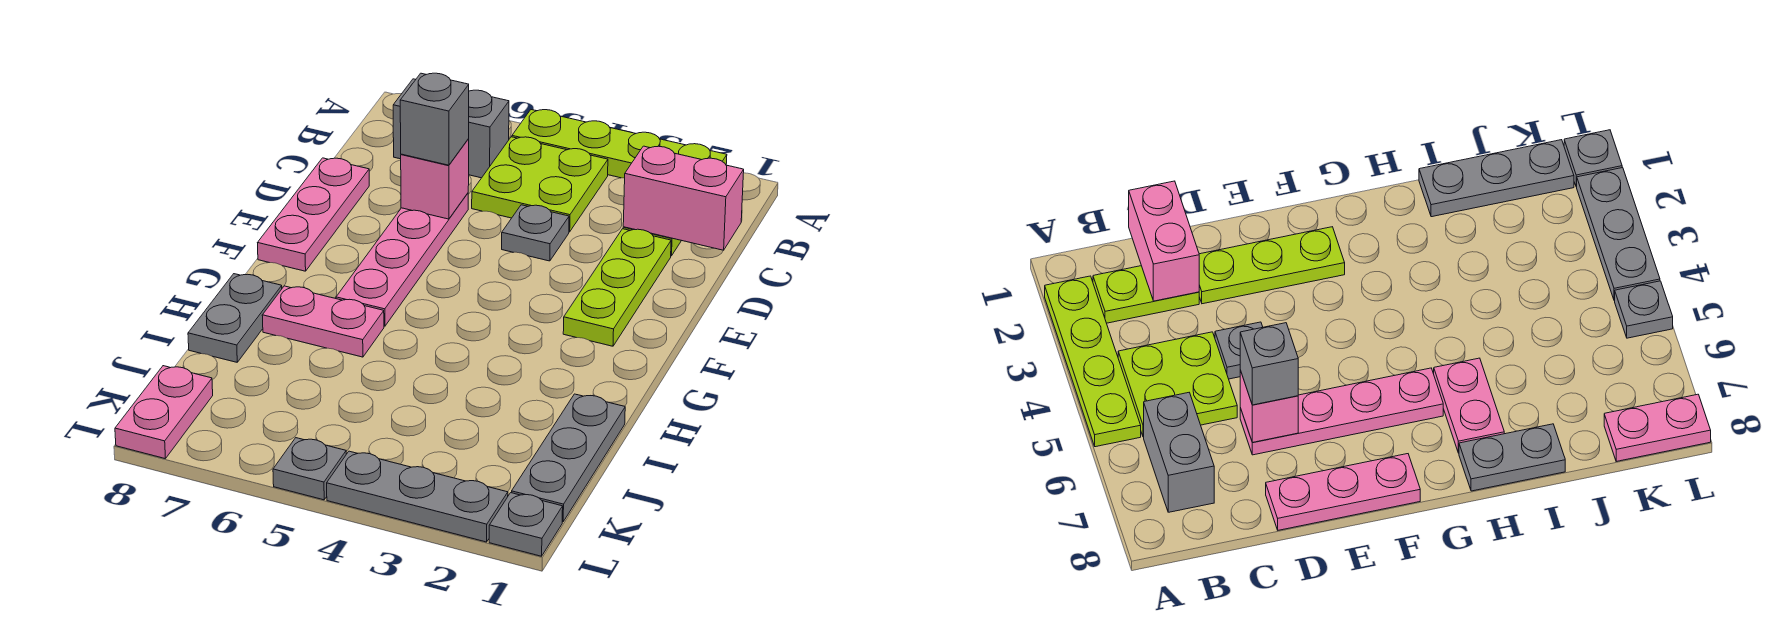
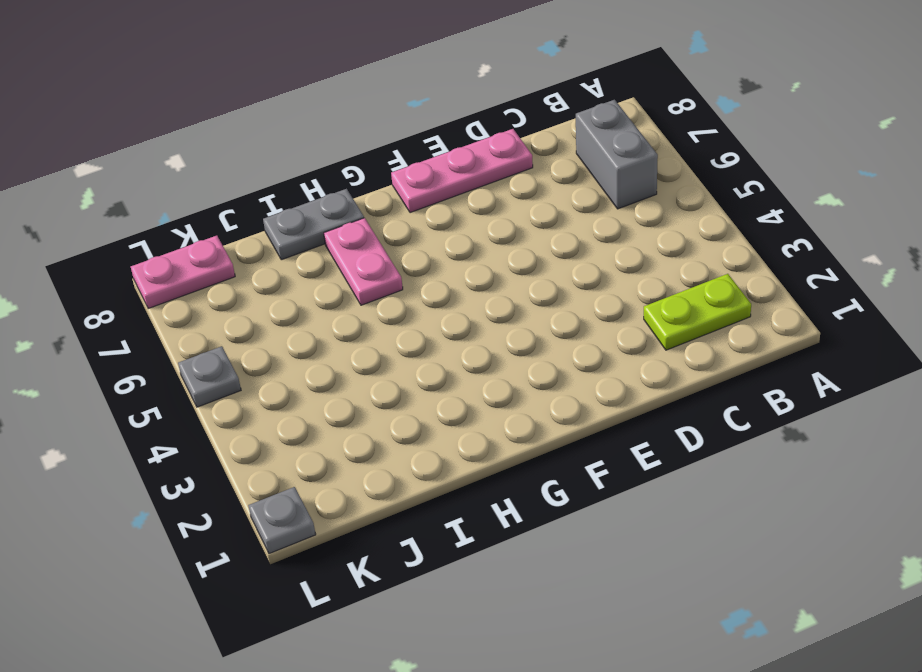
none -> lime 1x4 plate [512,110,727,178]
none -> lime 2x2 plate [472,137,608,232]
none -> lime 1x3 plate [563,229,671,346]

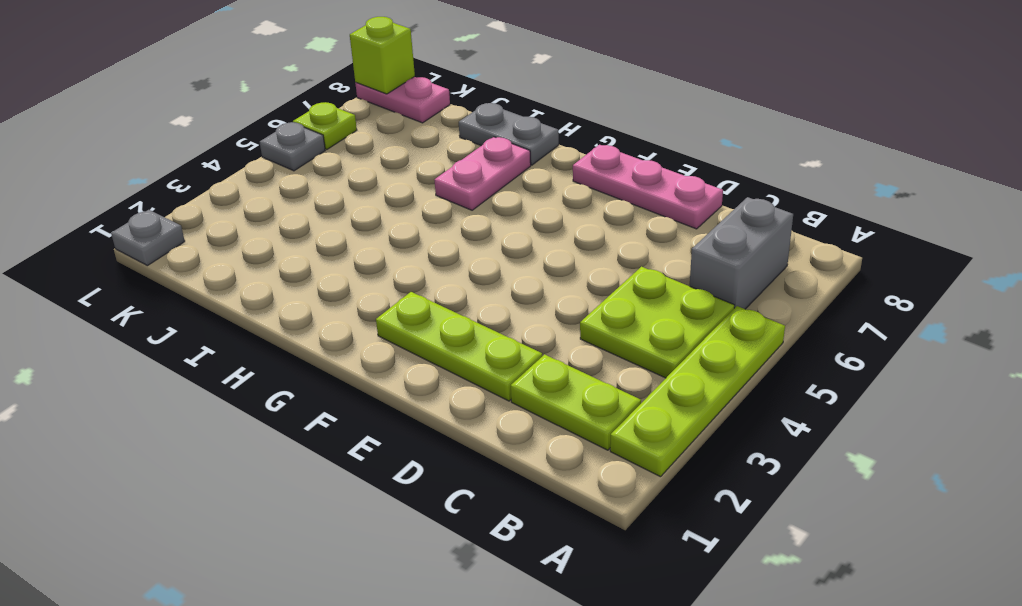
lime 1x1 plate [293,102,357,150] -> none
lime 1x1 brick [350,17,415,94] -> none
none -> grey 1x1 plate [502,205,569,261]
none -> pink 1x4 plate [336,193,468,326]
none -> grey 1x3 plate [512,394,625,522]

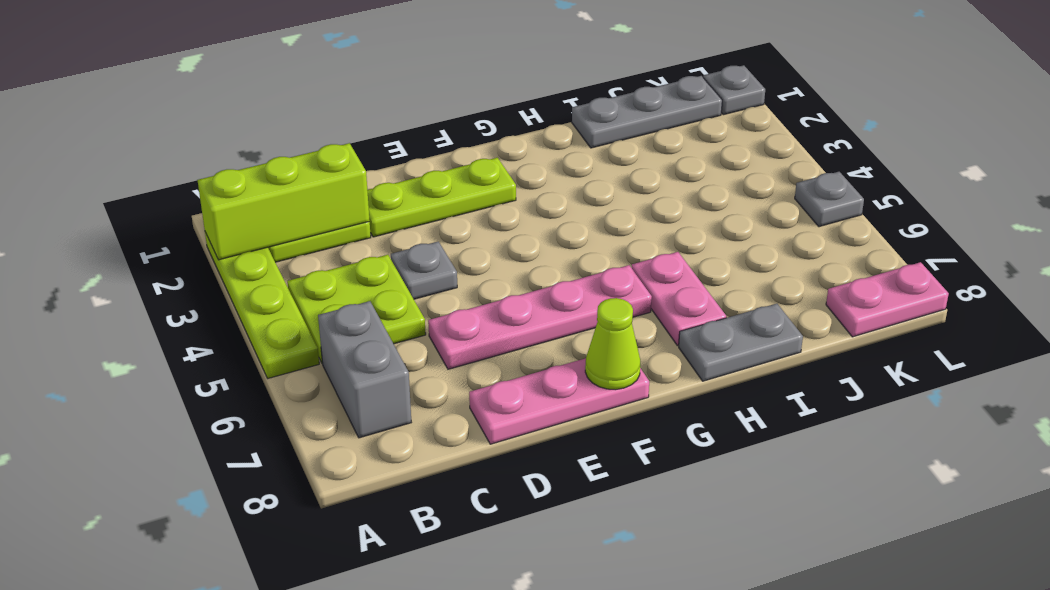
lime 1x3 brick [198,143,370,260] -> pink 1x2 brick [623,146,744,250]
lime 1x1 cone [585,298,640,390] -> none
none -> grey 1x3 plate [327,451,508,542]
none -> pink 1x1 brick [401,139,469,219]
none -> grey 1x1 brick [400,73,469,165]

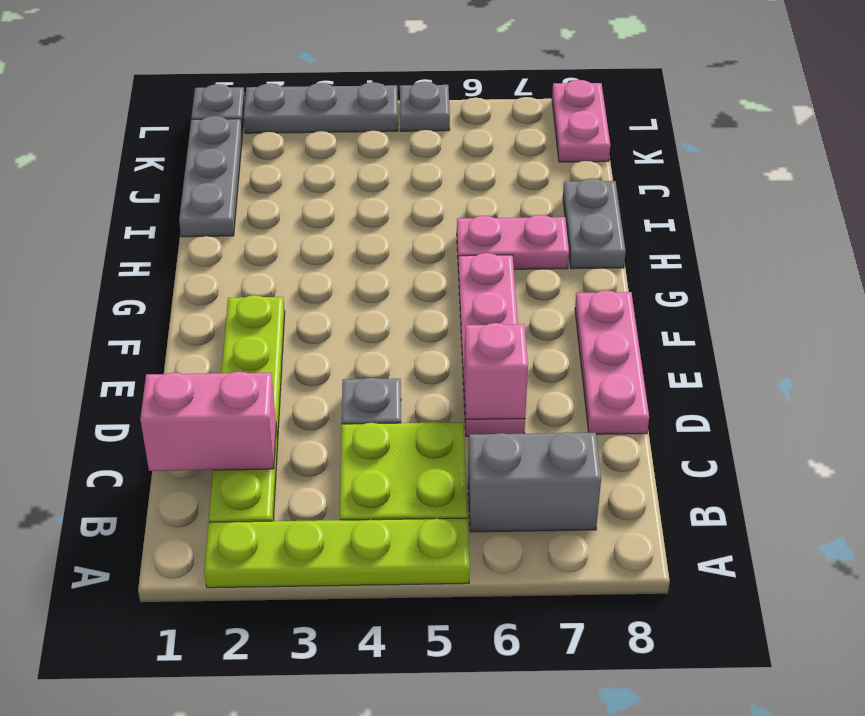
none -> grey 1x1 brick [400,73,469,165]

